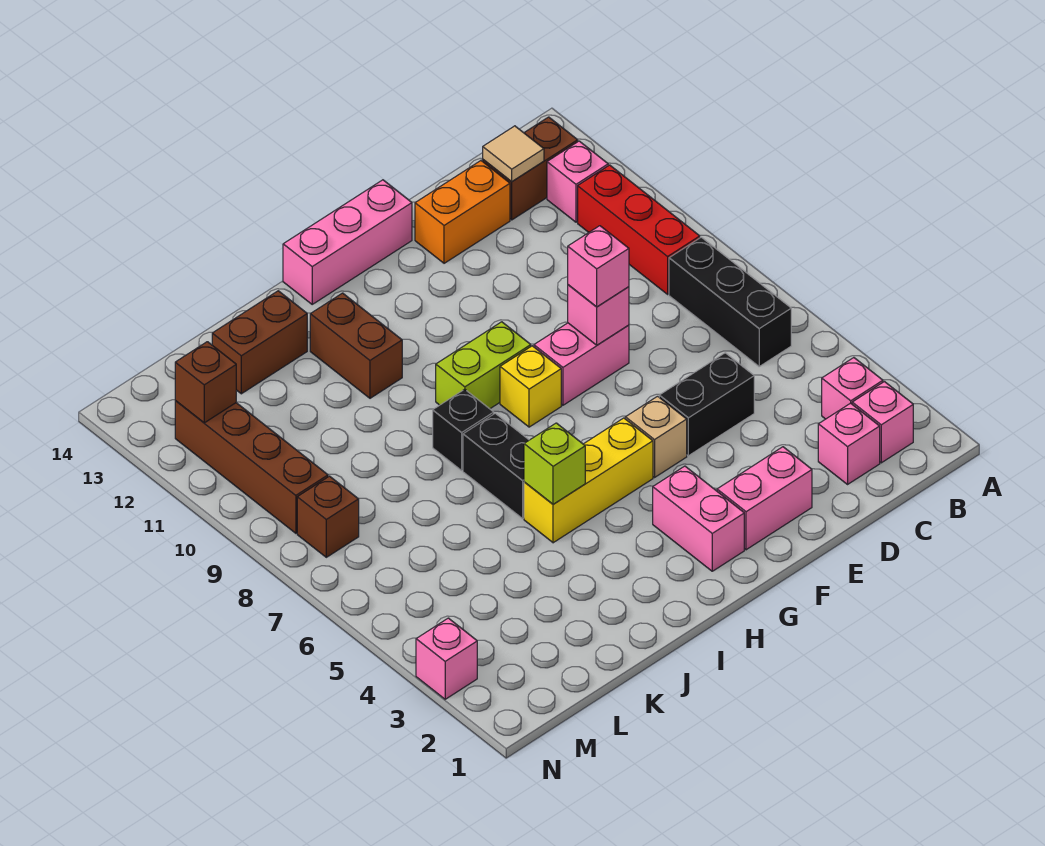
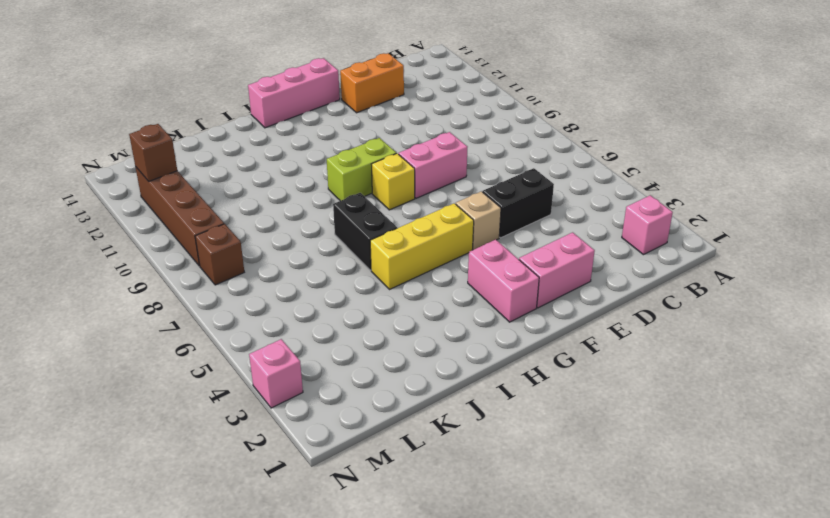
none -> pink 1x1 brick [822,358,883,419]
none -> black 1x3 brick [669,237,791,366]
none -> red 1x3 brick [578,165,700,294]

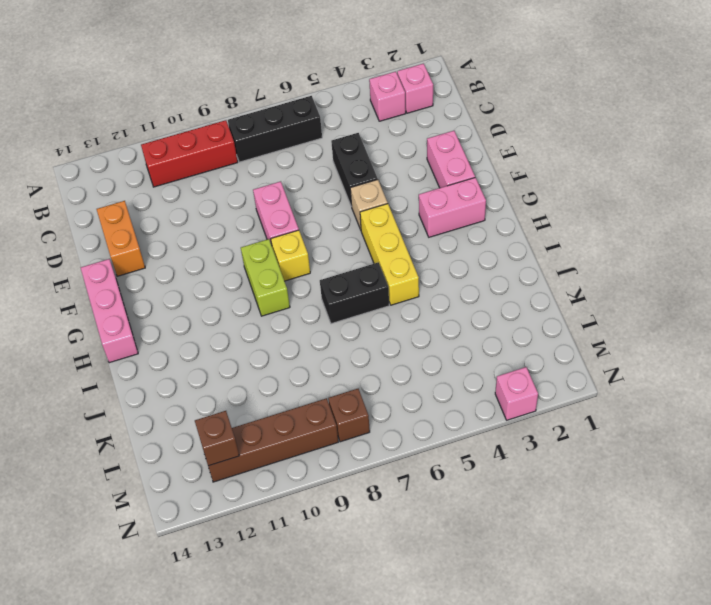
none -> pink 1x1 brick [547,141,608,222]
none -> brown 1x2 brick [483,117,578,220]
none -> pink 1x1 brick [818,403,880,484]

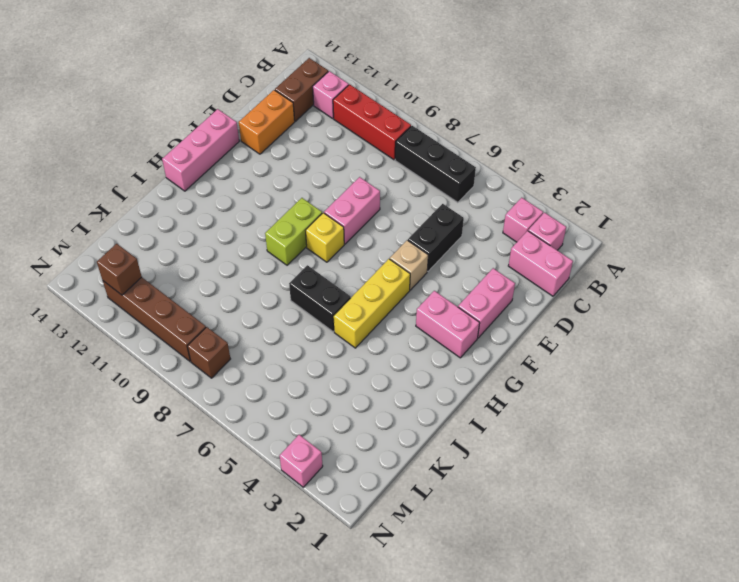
pink 1x2 brick [508,231,573,296] -> pink 1x1 brick [818,403,880,484]
none -> black 1x1 brick [433,389,494,470]
none -> brown 1x2 brick [310,293,402,398]
none -> brown 1x2 brick [212,291,307,394]

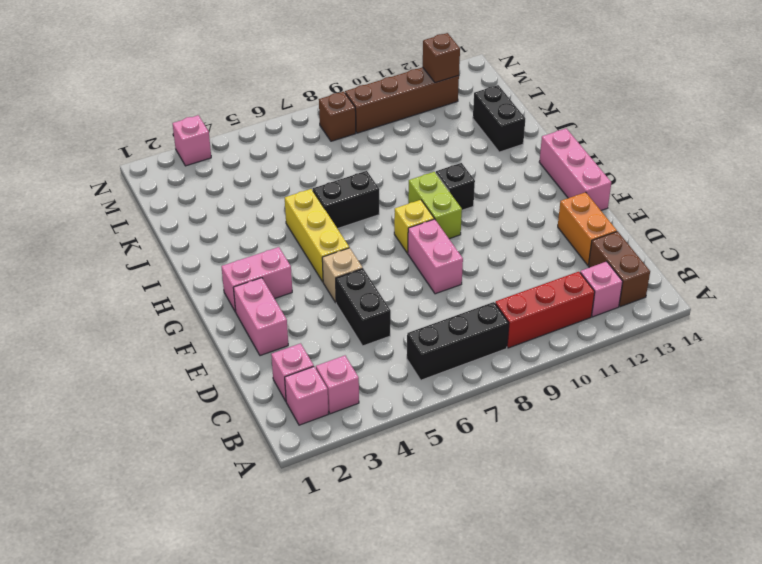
black 1x1 brick [436,163,475,210] -> black 1x1 brick moved to [433,389,494,470]
black 1x2 brick [473,85,525,152] -> brown 1x2 brick [212,291,307,394]
none -> brown 1x2 brick [310,293,402,398]
none -> tan 1x1 tile [483,126,544,182]
none -> pink 1x1 brick [568,285,629,345]

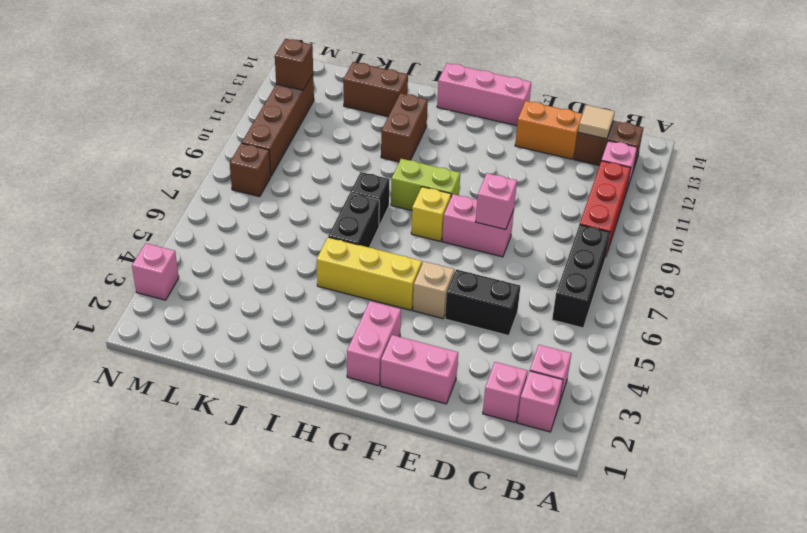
none -> lime 1x1 brick [524,423,585,504]
none -> pink 1x1 brick [568,226,629,307]

